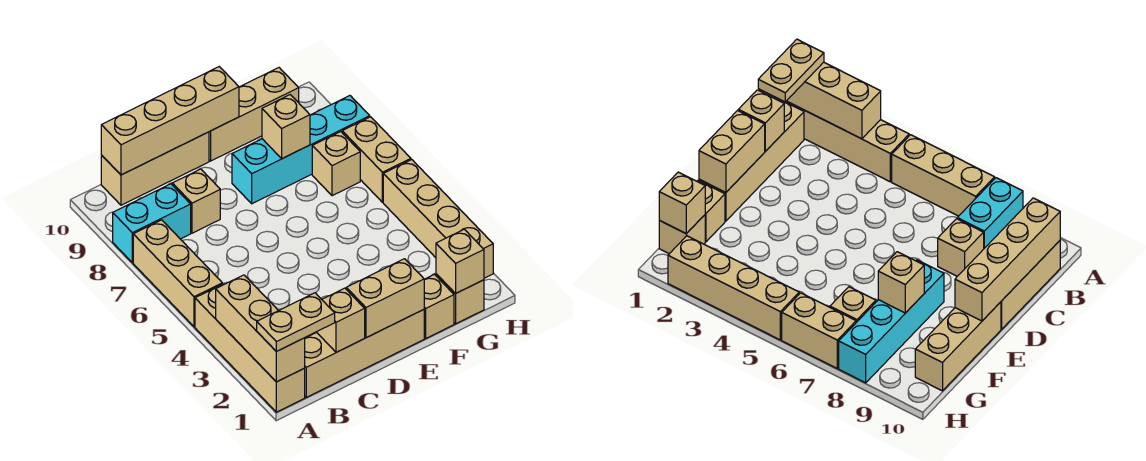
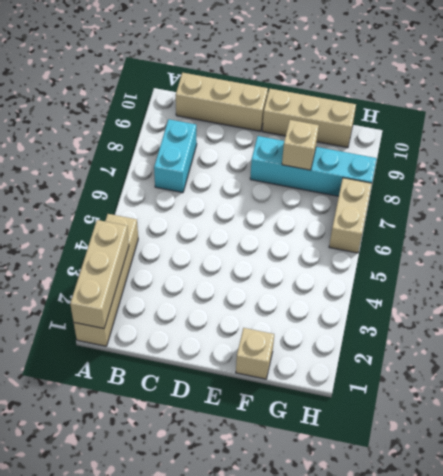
cyan 1x2 brick [154,119,197,193] -> cyan 1x2 brick turned to [113,184,191,263]
none -> tan 1x3 brick [133,220,222,327]
none -> tan 1x4 brick [305,310,424,397]
none -> tan 1x1 brick [172,169,220,233]

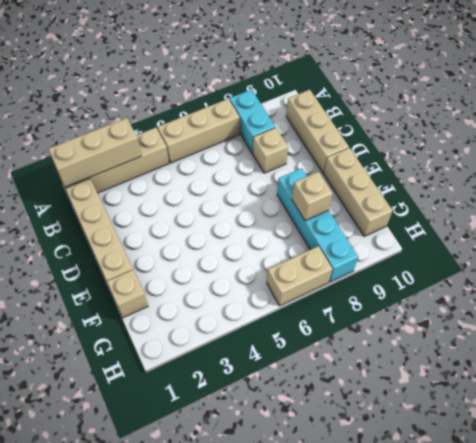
none -> tan 1x1 brick [436,274,484,324]
none -> tan 1x1 brick [312,132,360,196]
none -> tan 1x4 brick [383,160,493,278]

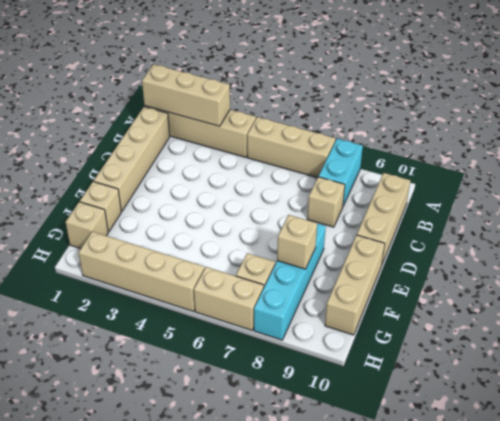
none -> tan 1x4 brick [101,67,239,175]
none -> tan 1x1 brick [317,288,365,352]
none -> tan 1x2 brick [346,259,424,338]

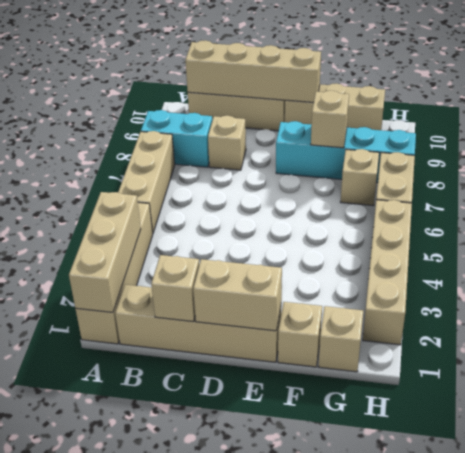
none -> tan 1x1 brick [436,229,484,294]
none -> tan 1x2 plate [257,293,335,352]

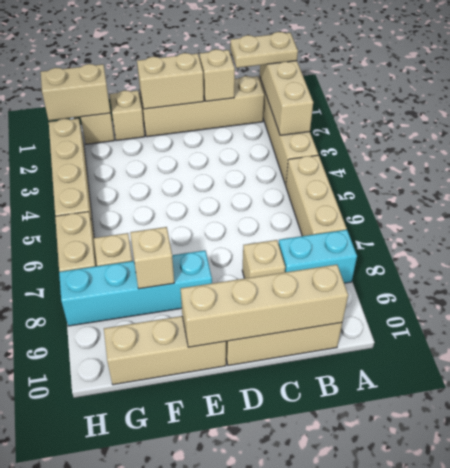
tan 1x2 brick [41,64,111,121] -> tan 1x1 brick [436,229,484,294]

